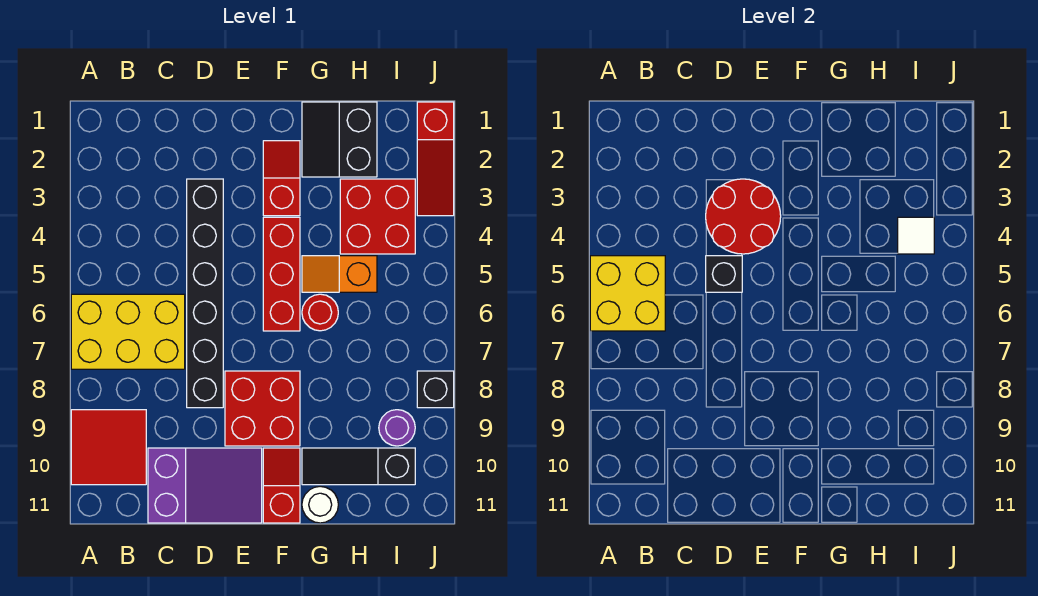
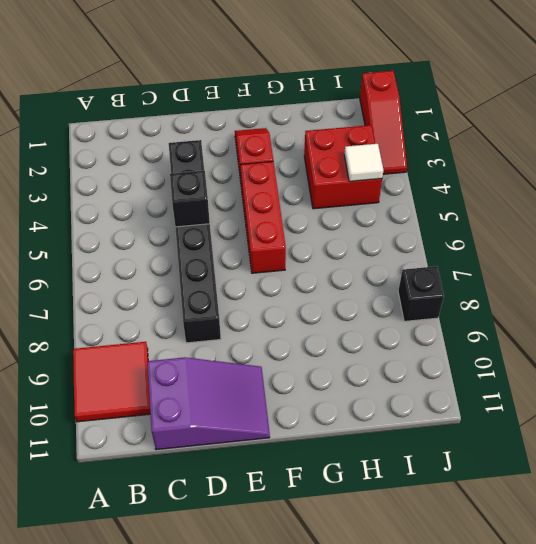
none -> yellow 2x3 brick [71,294,185,369]
none -> red 2x2 brick [225,371,300,446]
none -> red 1x2 slope [263,448,300,523]

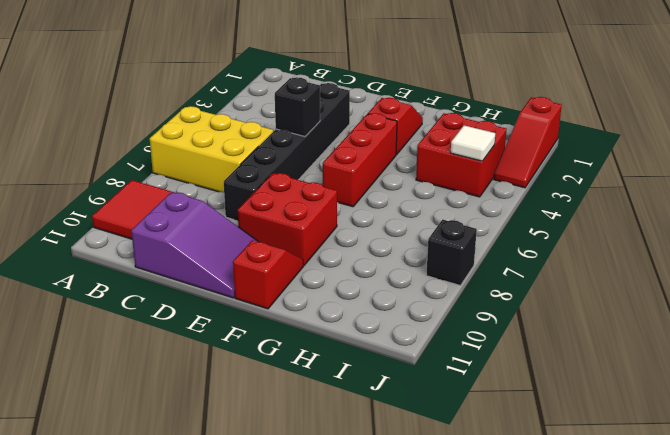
none -> black 2x2 slope [302,102,377,177]
none -> orange 1x2 slope [302,256,377,292]
none -> red 1x1 round brick [302,294,338,331]

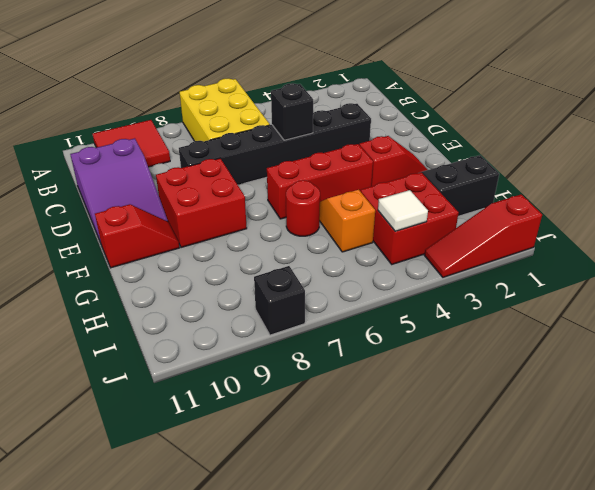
none -> black 1x3 slope [302,448,415,485]
none -> white 1x1 round brick [302,486,338,523]
none -> purple 1x1 round brick [379,410,415,446]

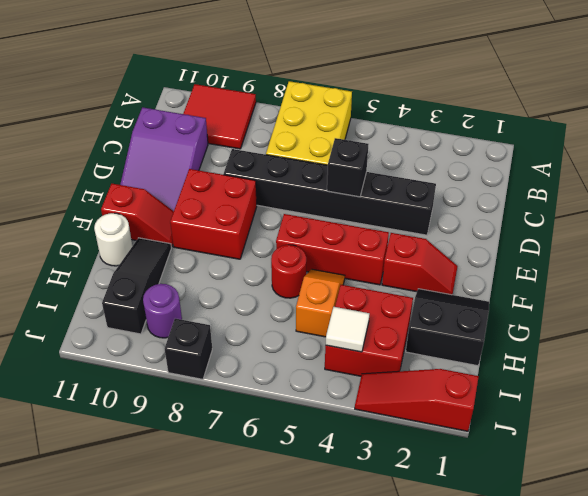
none -> yellow 2x2 brick [590,256,665,331]
none -> red 2x2 round brick [706,179,781,254]

